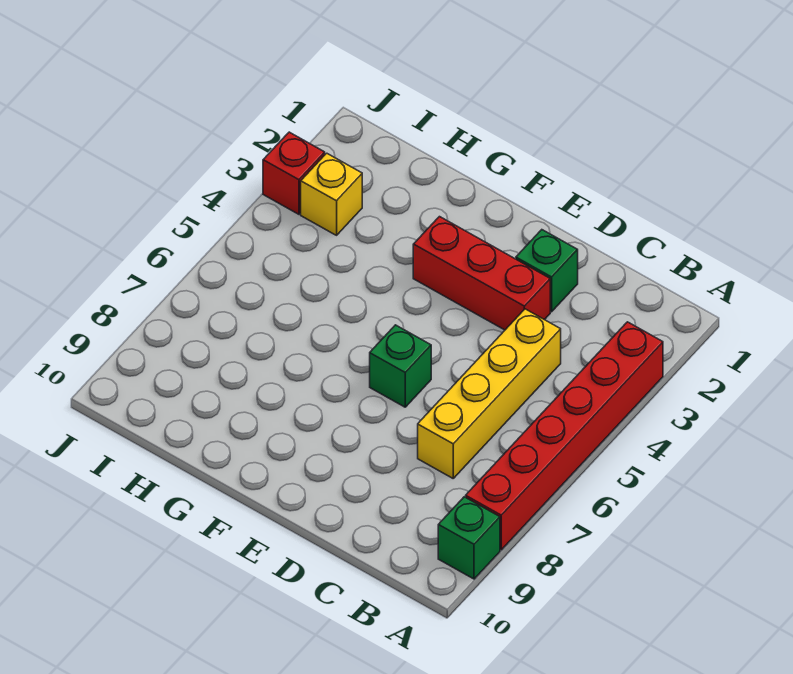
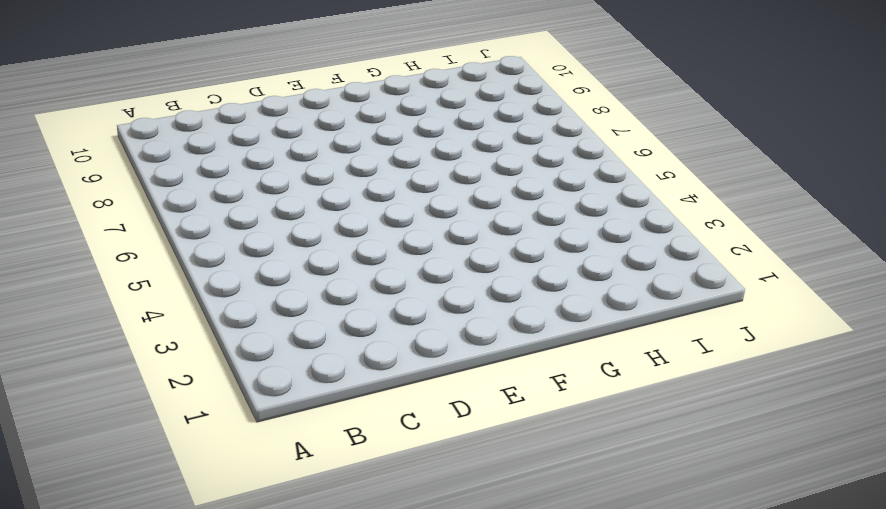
none -> red 1x6 brick [466,322,663,550]
none -> green 1x1 brick [438,497,500,579]

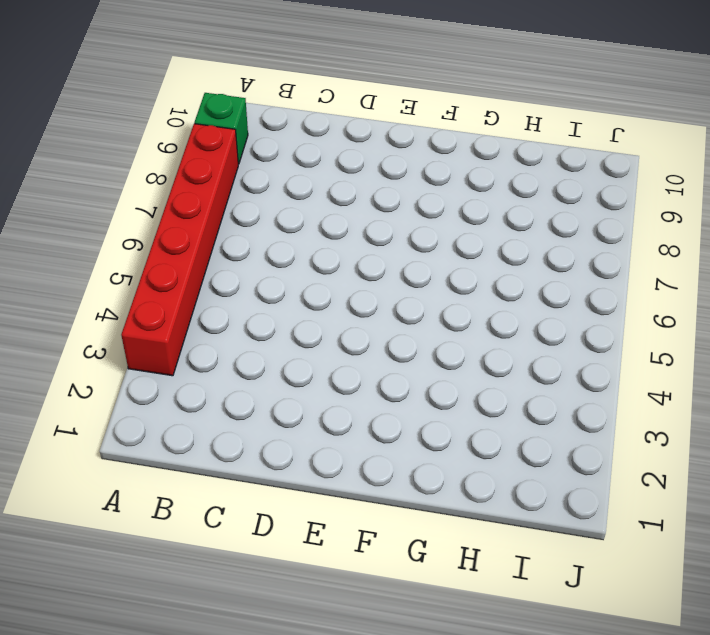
none -> yellow 1x4 brick [418,309,561,478]
none -> green 1x1 brick [516,230,578,312]

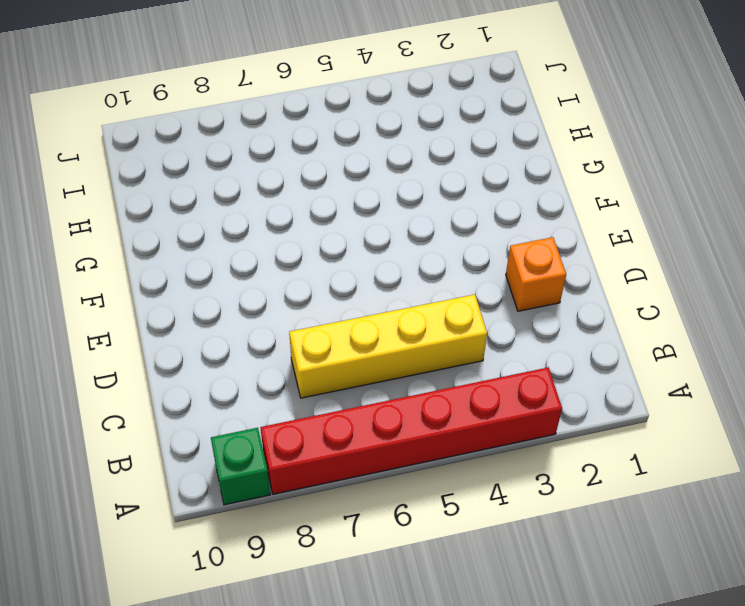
orange 1x1 brick [506,237,566,311] -> green 1x1 brick [516,230,578,312]
none -> red 1x3 brick [413,217,550,330]
none -> green 1x1 brick [370,325,431,407]

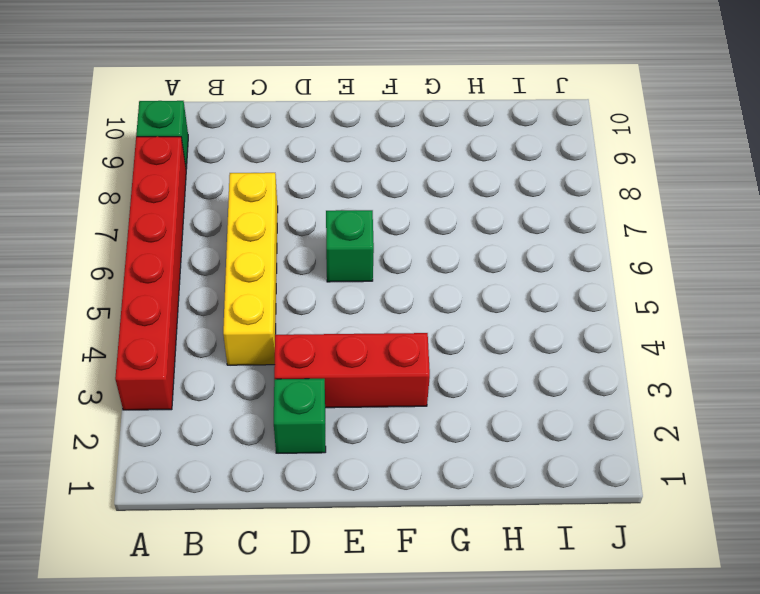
none -> yellow 1x1 brick [301,153,362,235]
none -> red 1x1 brick [263,132,325,214]

